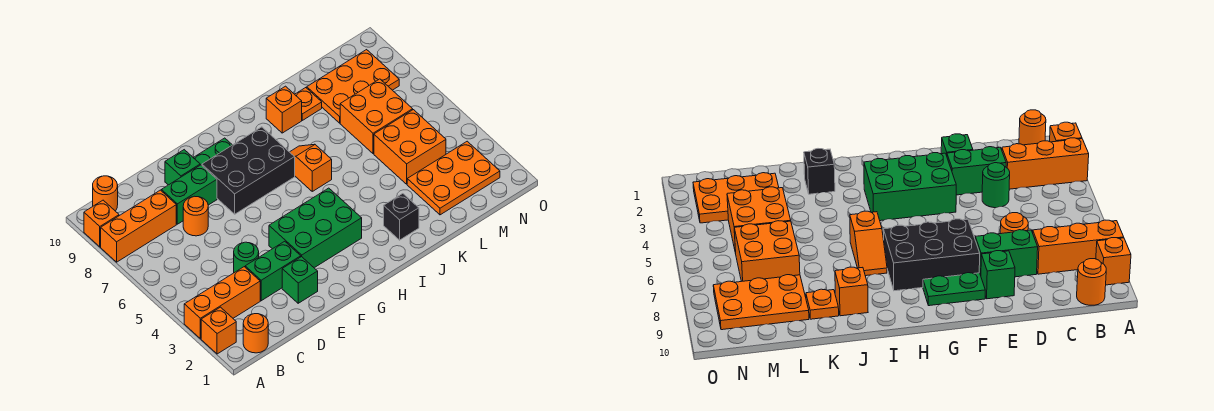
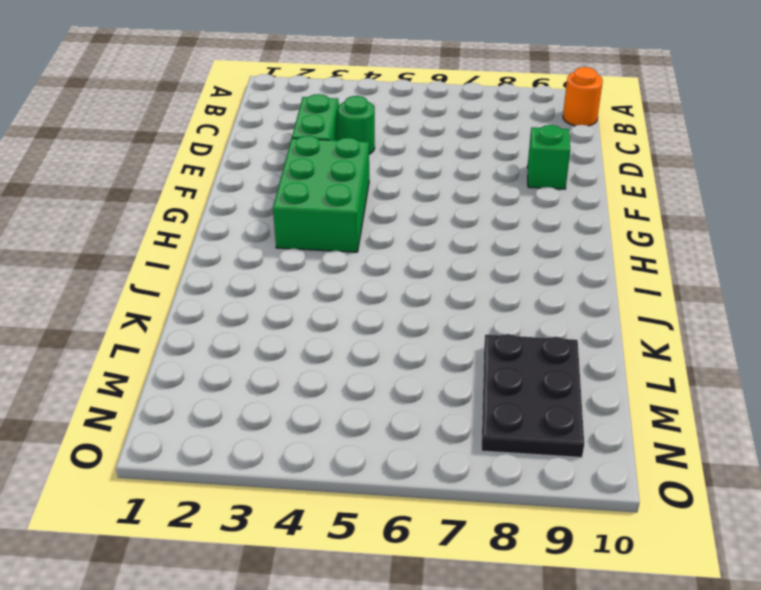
black 2x3 plate [481,334,584,457] -> orange 2x3 plate [307,50,399,123]
none -> orange 1x1 brick [201,307,236,354]
none -> orange 1x3 brick [184,267,260,339]
none -> orange 1x3 brick [101,190,176,262]

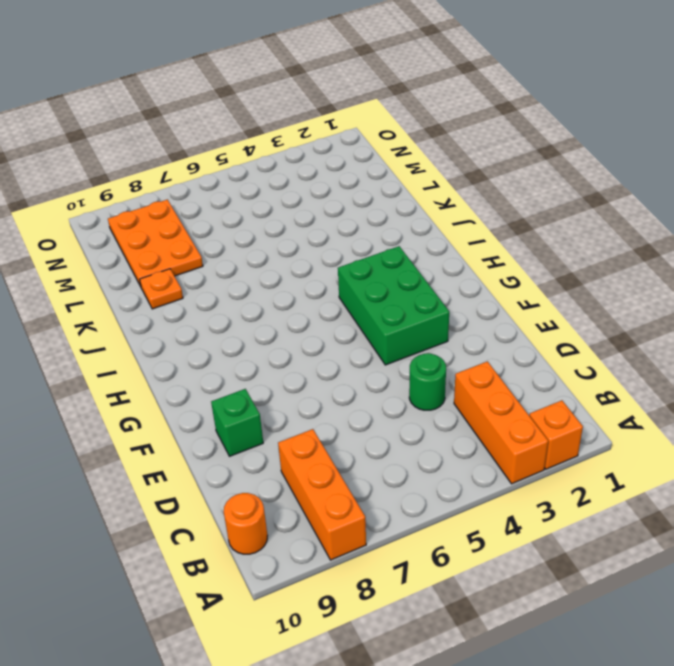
none -> orange 1x1 brick [84,200,119,247]
none -> orange 1x1 round brick [243,314,268,353]
none -> green 1x2 brick [245,241,301,301]

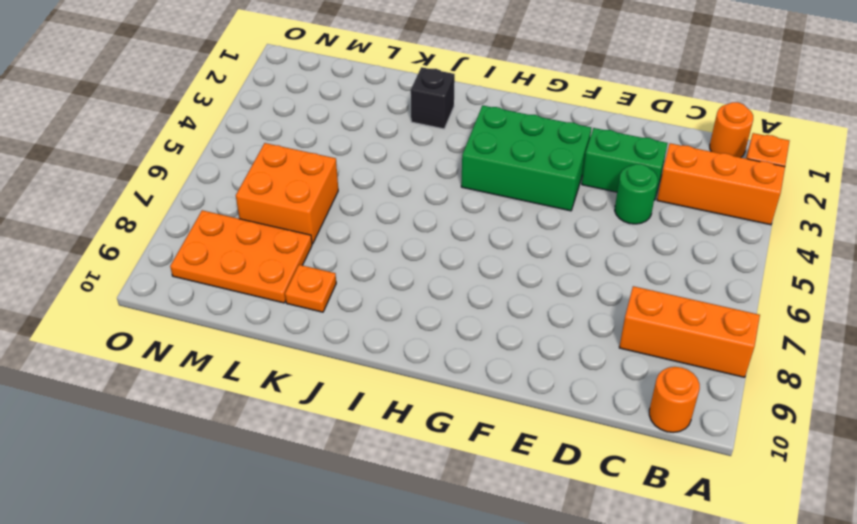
none -> orange 1x1 brick [84,200,119,247]
none -> orange 1x1 round brick [183,196,208,236]
none -> green 1x2 brick [161,165,217,224]

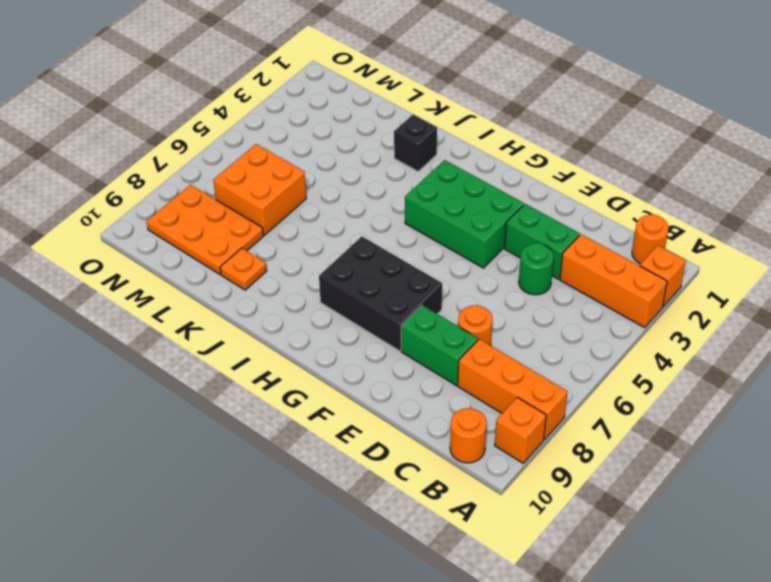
none -> green 1x1 brick [282,257,318,303]
none -> green 1x1 brick [165,150,200,185]
none -> green 1x2 plate [193,138,232,165]

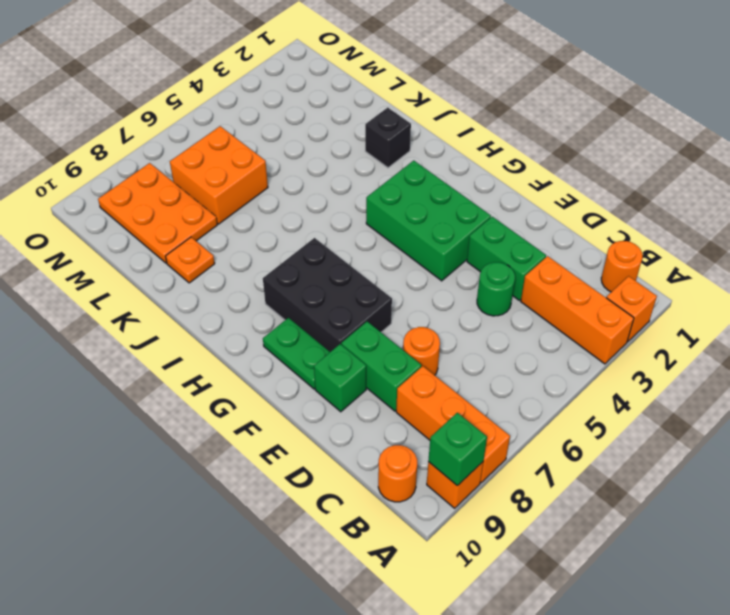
green 1x1 brick [428,413,487,486] -> green 1x1 brick moved to [282,257,318,303]
none -> orange 1x2 slope [290,144,332,191]
none -> orange 1x1 brick [266,86,302,133]
none -> orange 2x3 plate [407,141,500,215]

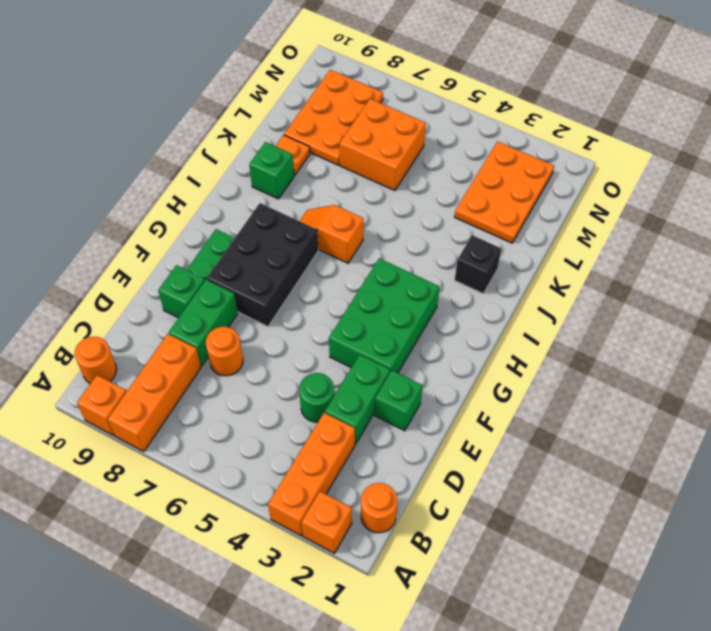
green 1x1 brick [249,142,294,199] -> orange 1x1 brick [266,86,302,133]
none -> orange 2x2 brick [374,110,446,184]

